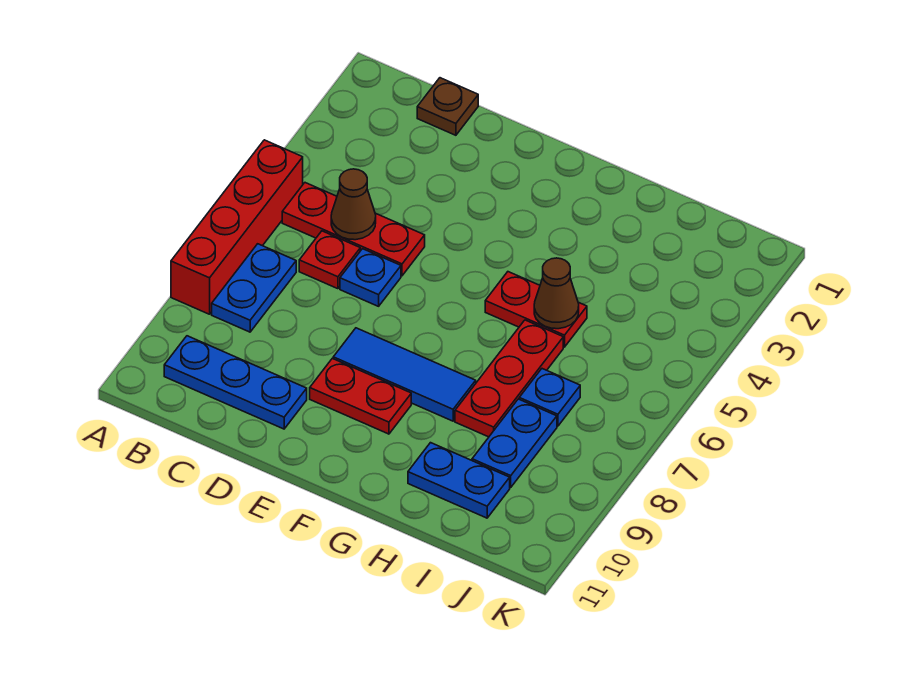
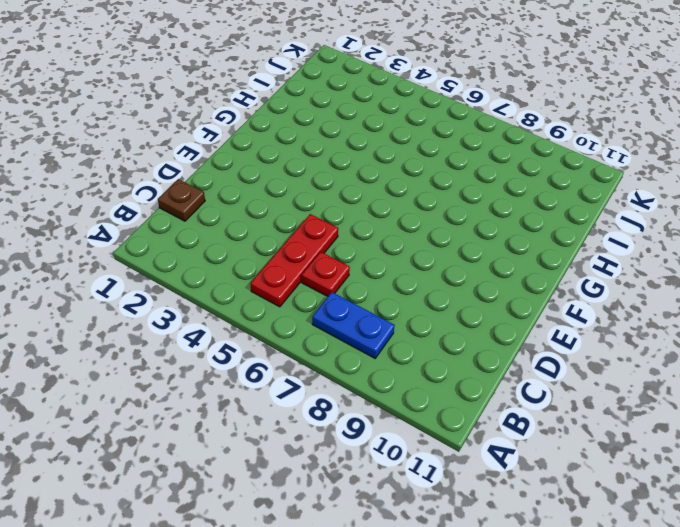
none -> red 1x4 brick [171,140,303,314]
none -> blue 1x3 plate [164,336,307,429]
none -> blue 1x1 plate [340,249,401,306]

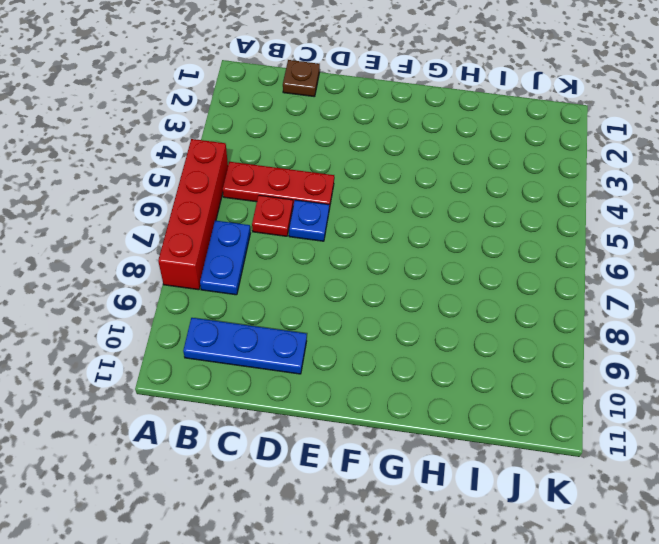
none -> blue 1x3 tile [333,328,476,421]
none -> red 1x2 plate [310,358,411,434]
none -> red 1x2 plate [485,272,587,347]

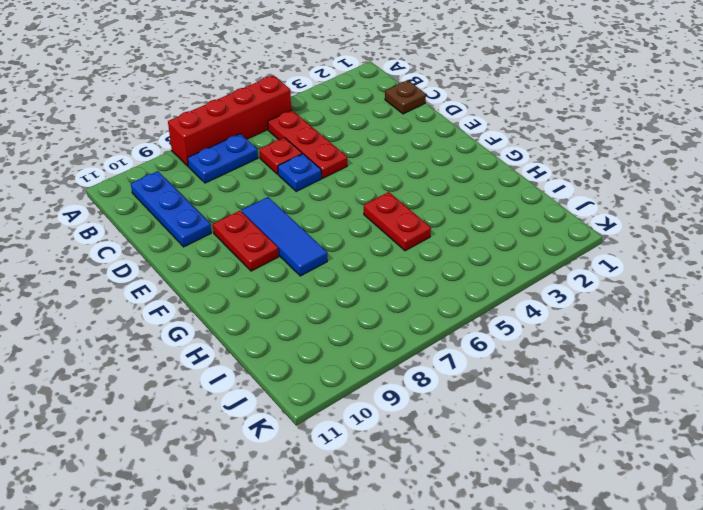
none -> red 1x3 plate [455,320,563,437]
none -> blue 1x2 plate [408,443,510,518]
none -> blue 1x1 plate [519,369,580,426]

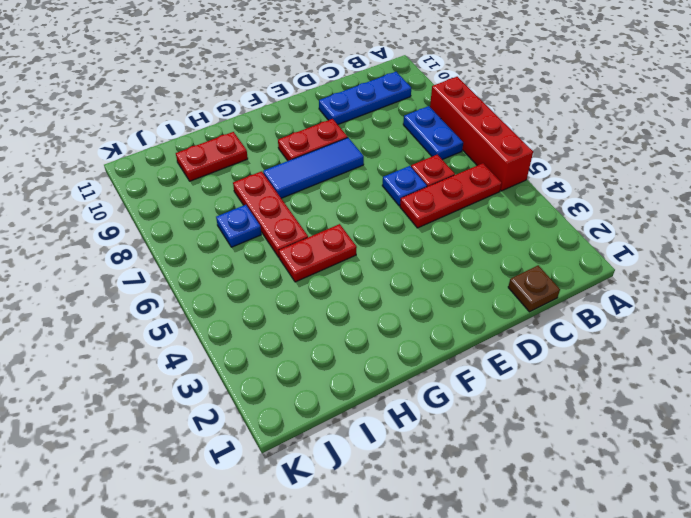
red 1x2 plate [176,132,248,181] -> blue 1x2 plate [408,443,510,518]
none -> blue 1x2 plate [472,399,557,487]
none -> brown 1x1 cone [331,169,376,240]
none -> brown 1x1 cone [534,258,579,329]

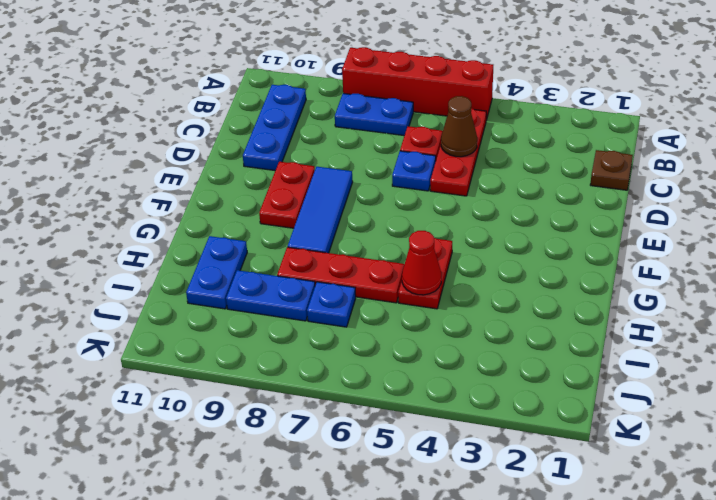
red 1x1 cone [402,231,441,295] -> brown 1x1 cone [534,258,579,329]

